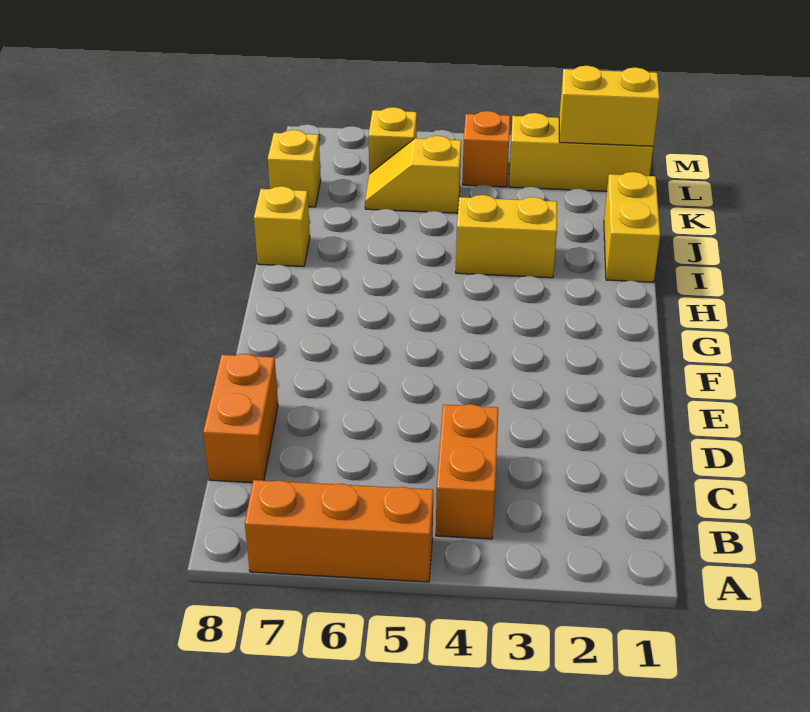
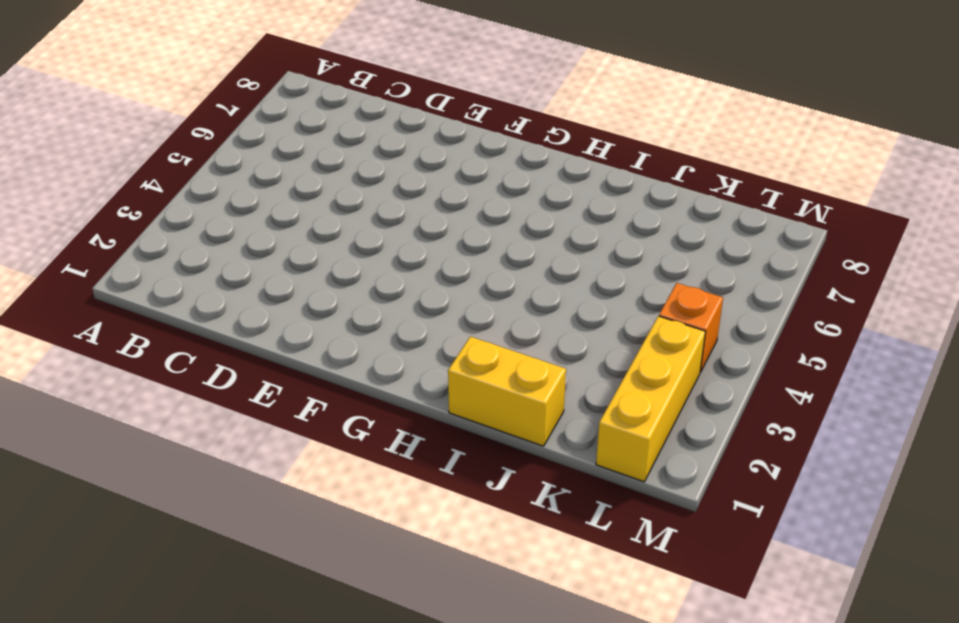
none -> orange 1x3 brick [245,480,433,582]
none -> orange 1x2 brick [436,404,498,539]
none -> orange 1x2 brick [203,354,278,483]

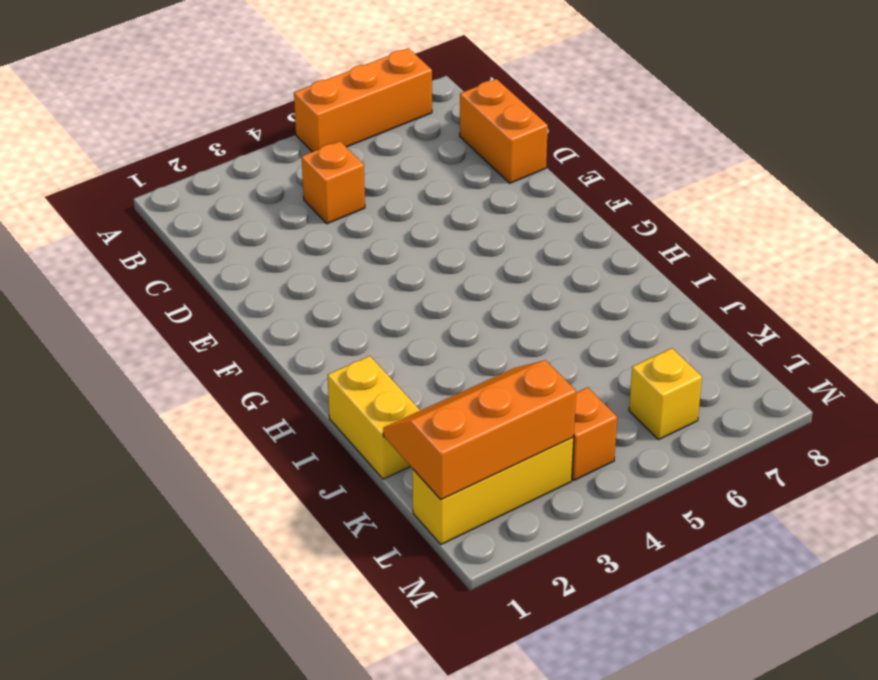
orange 1x1 brick [302,141,365,224] -> orange 1x2 brick [436,404,498,539]
orange 2x3 slope [383,360,576,499] -> yellow 1x2 brick [559,66,660,146]
none -> yellow 1x2 brick [456,195,557,278]
none -> yellow 1x1 brick [254,186,310,266]
none -> yellow 1x2 slope [365,136,461,213]

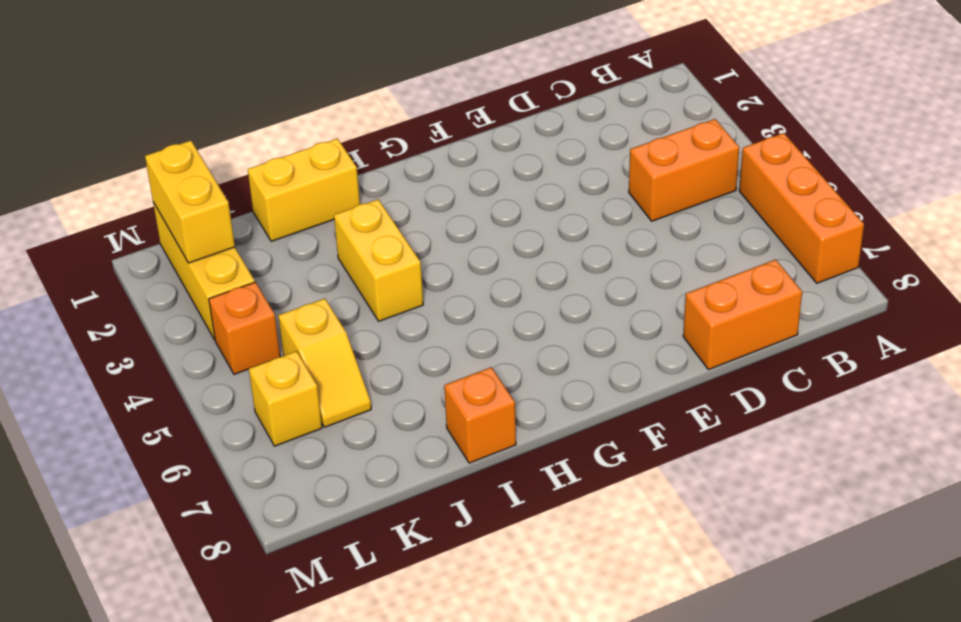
orange 1x1 brick [444,367,516,463] -> yellow 1x1 brick [254,186,310,266]
none -> yellow 1x1 brick [268,130,321,207]

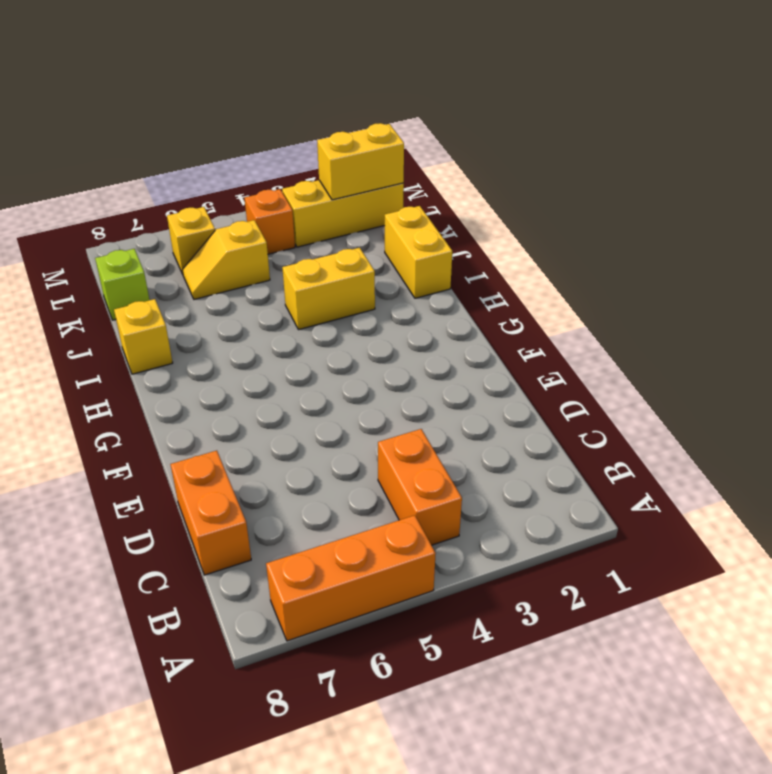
lime 1x1 brick [95,249,149,320] -> yellow 1x1 brick [268,130,321,207]

